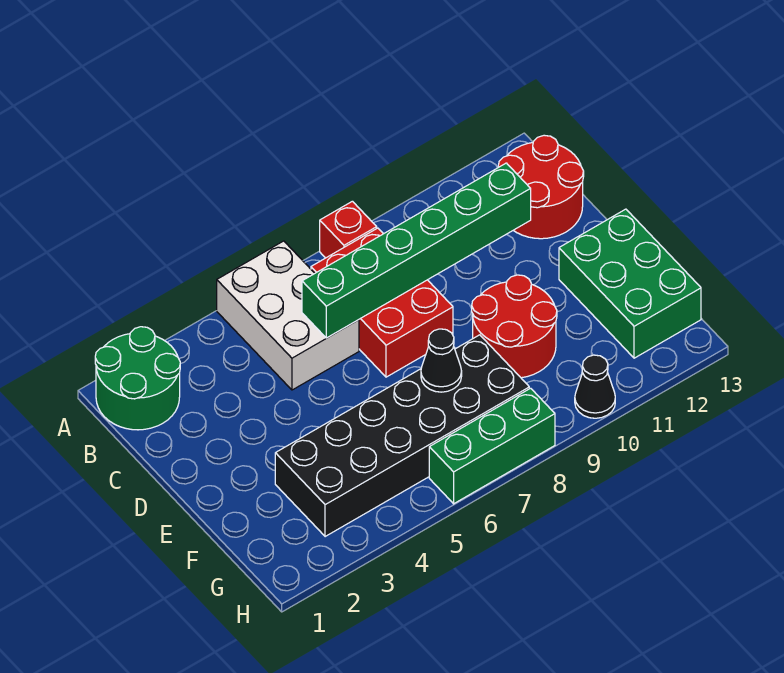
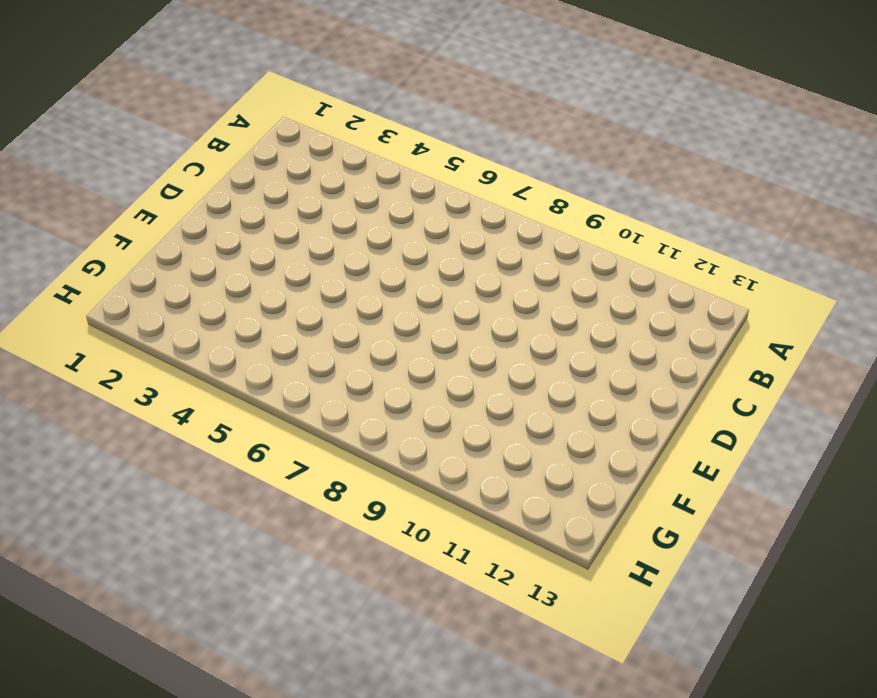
none -> green 2x2 round brick [95,327,180,430]
none -> white 2x3 brick [217,241,359,390]
none -> red 1x1 brick [320,201,377,258]

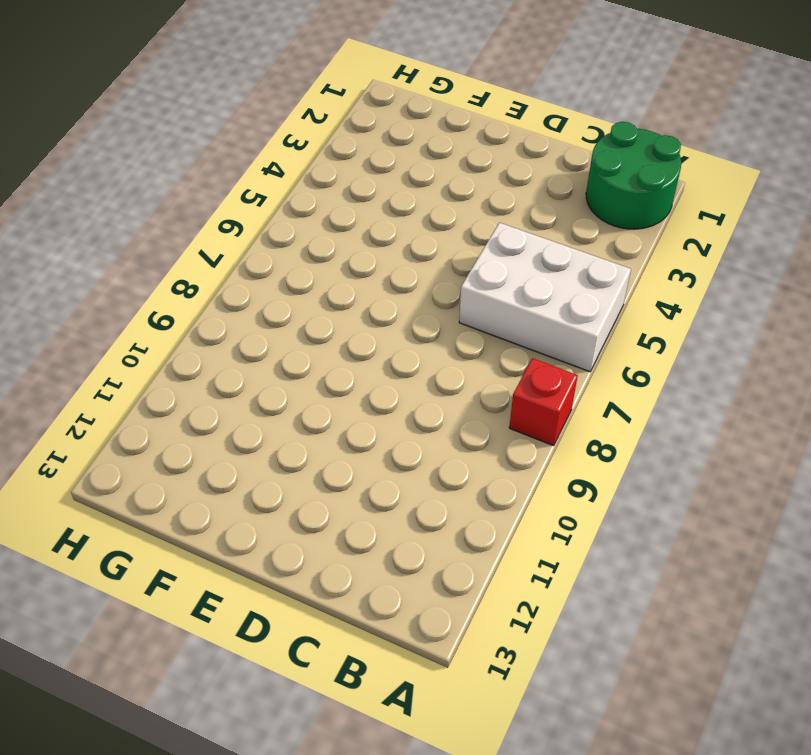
none -> red 2x3 brick [311,228,453,377]
none -> red 2x2 round brick [498,135,584,239]
none -> red 2x2 round brick [472,275,557,378]

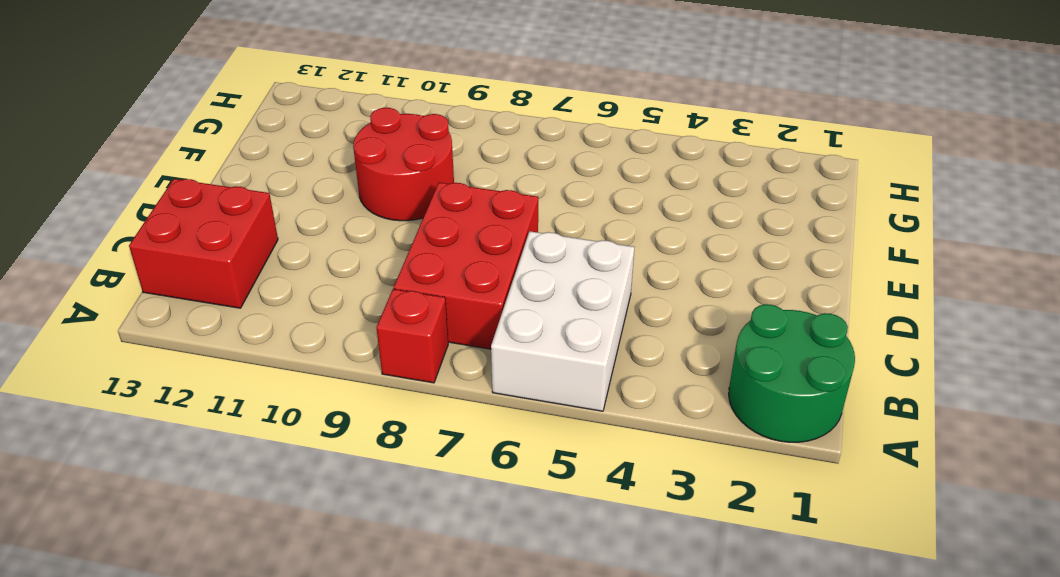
red 2x2 brick [129,179,278,308] -> red 2x2 round brick [498,135,584,239]
none -> green 2x3 brick [559,209,701,358]
none -> black 2x6 brick [275,335,529,537]
none -> green 1x3 brick [429,388,555,504]

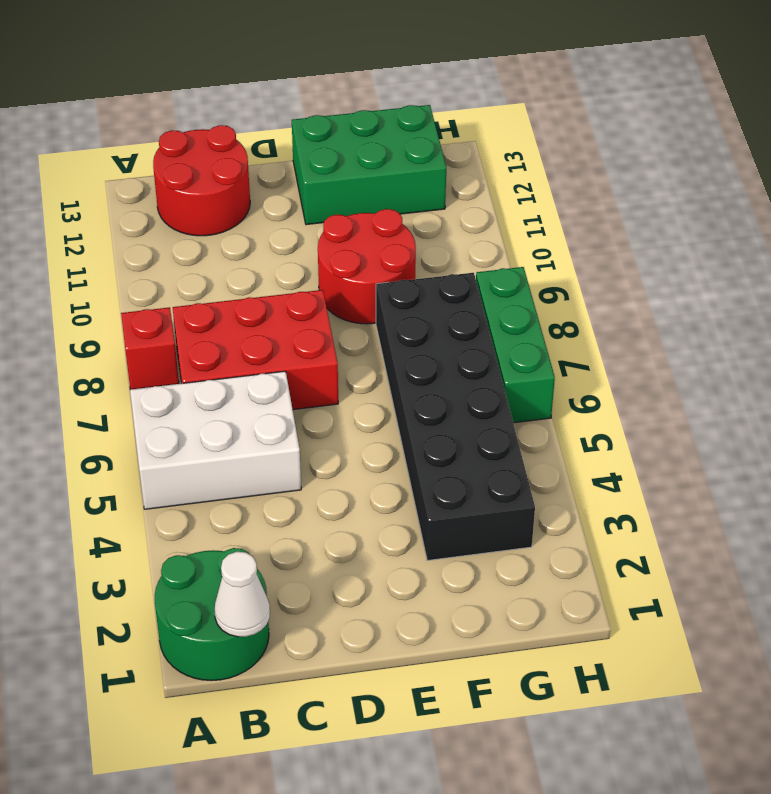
white 1x1 cone [215,552,270,637] -> none
none -> black 1x1 cone [575,355,615,418]
none -> green 1x6 brick [302,163,531,338]
none -> black 1x1 cone [421,329,462,392]

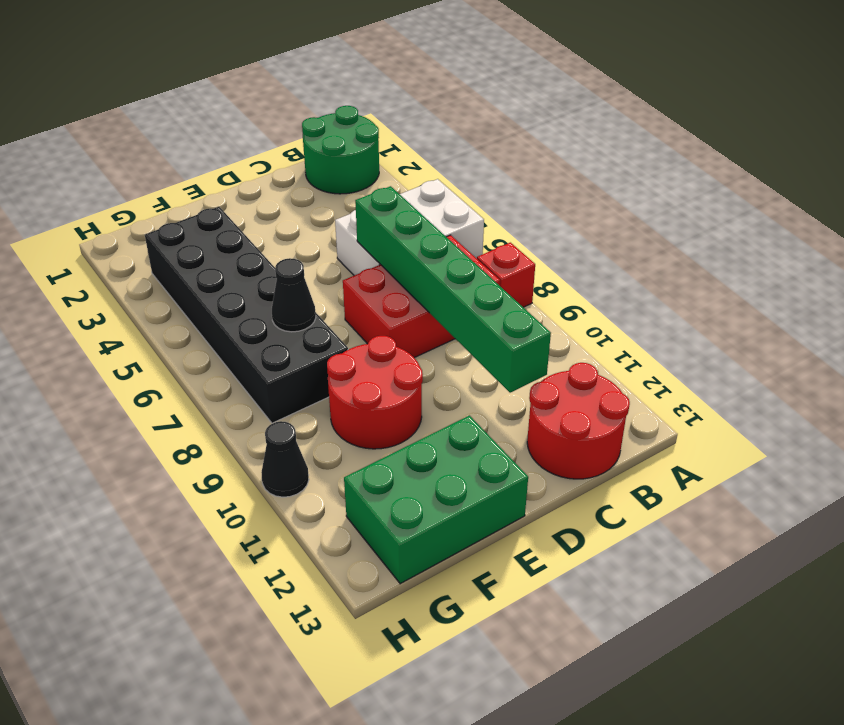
none -> green 1x3 brick [429,388,555,504]

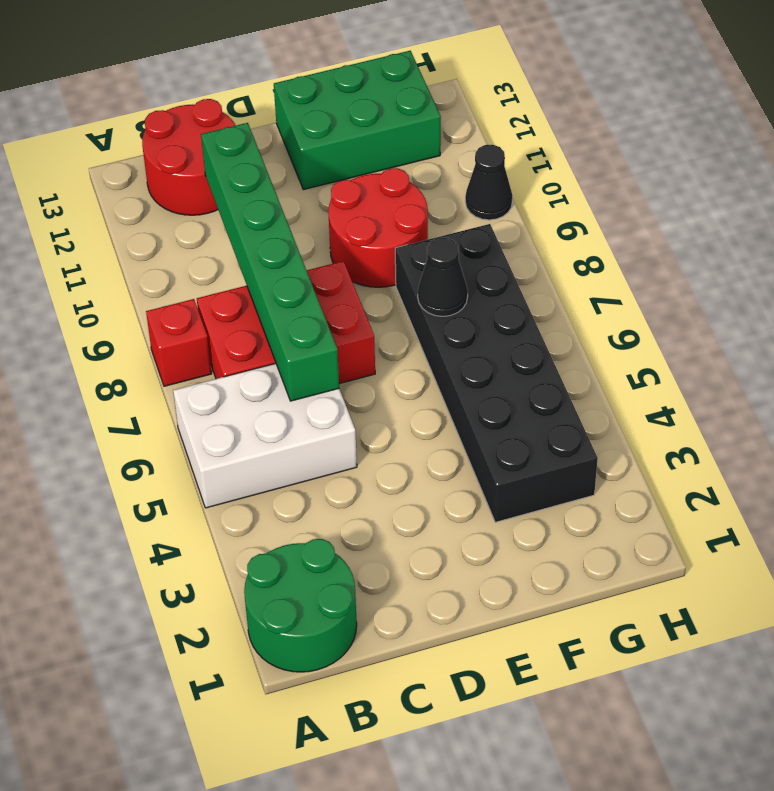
none -> green 1x3 brick [429,388,555,504]

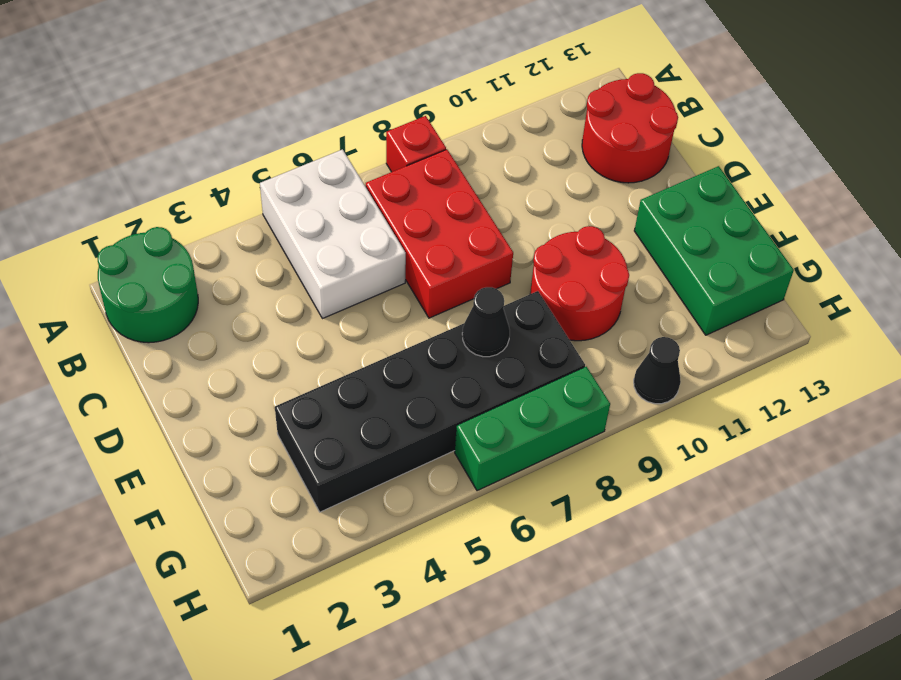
none -> green 1x6 brick [302,163,531,338]

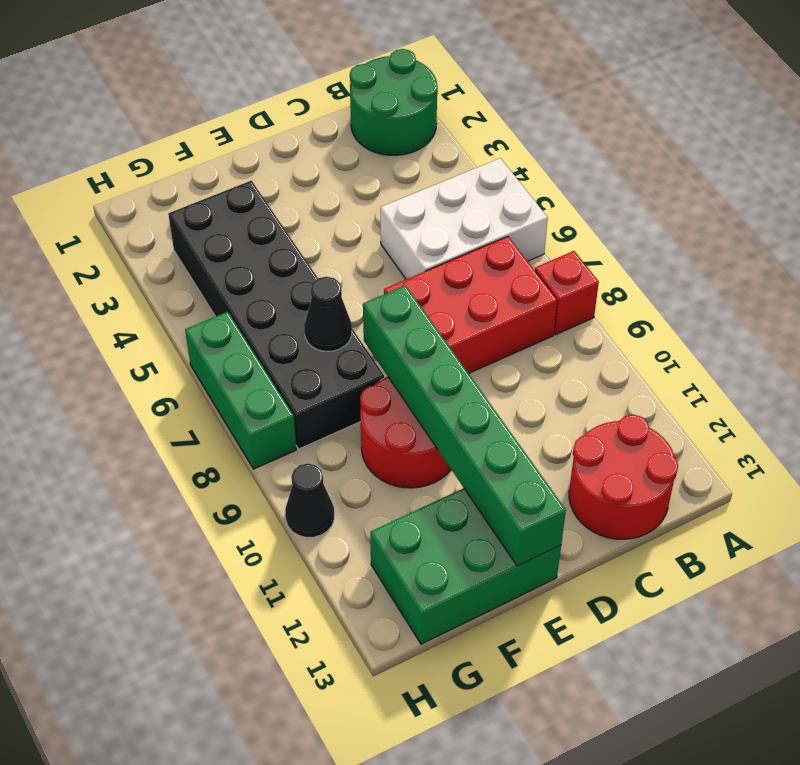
green 1x6 brick [363,286,566,566] -> green 1x6 brick moved to [302,163,531,338]

